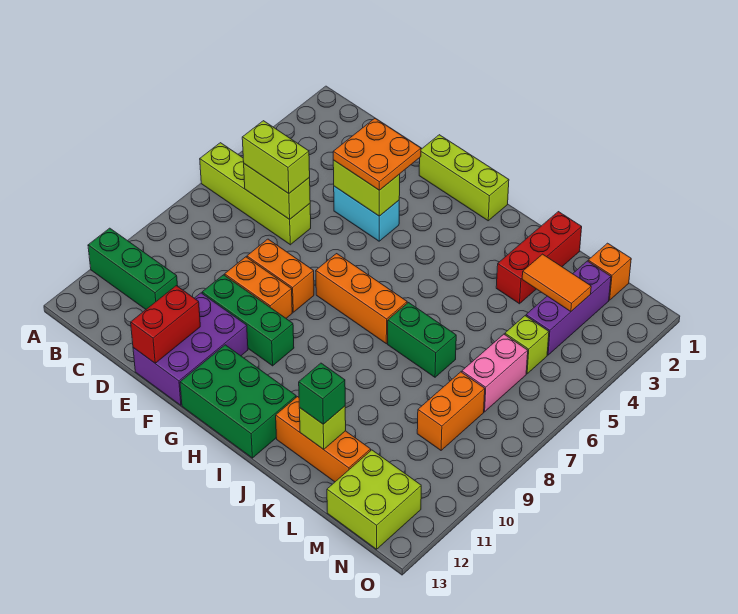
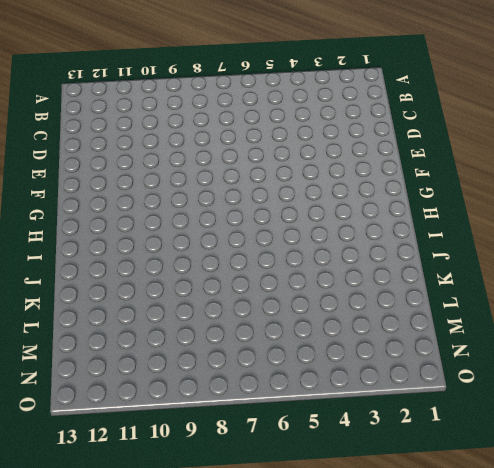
none -> lime 1x4 brick [200,143,311,245]
none -> green 1x3 brick [88,228,178,309]
none -> cyan 1x2 brick [334,186,399,241]

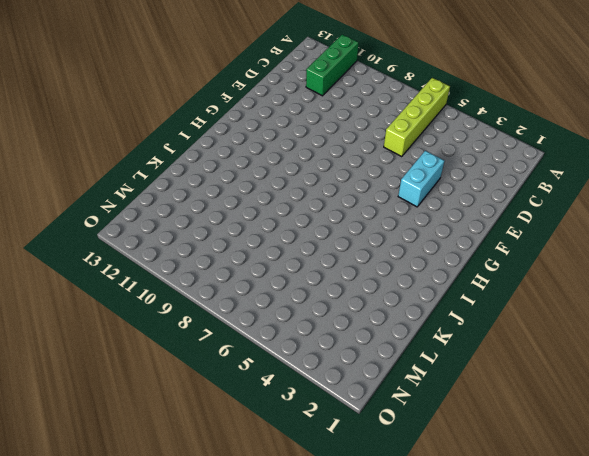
none -> orange 1x2 brick [247,239,314,312]
none -> orange 1x2 brick [225,257,292,318]
none -> green 1x3 brick [202,275,294,366]

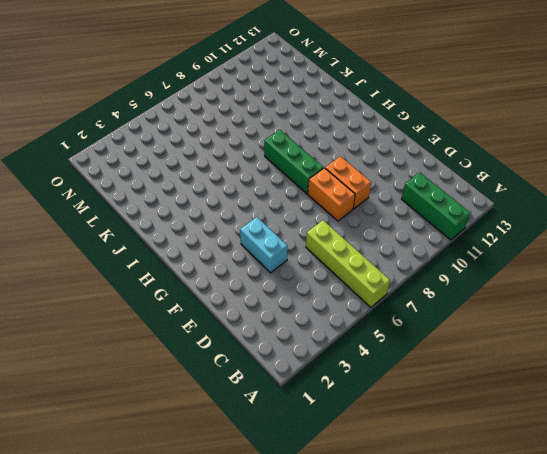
green 1x3 brick [264,130,324,194] -> green 1x3 brick moved to [202,275,294,366]
none -> purple 2x3 brick [133,293,248,405]
none -> lime 1x3 brick [419,135,509,221]
none -> orange 1x3 brick [316,254,407,344]

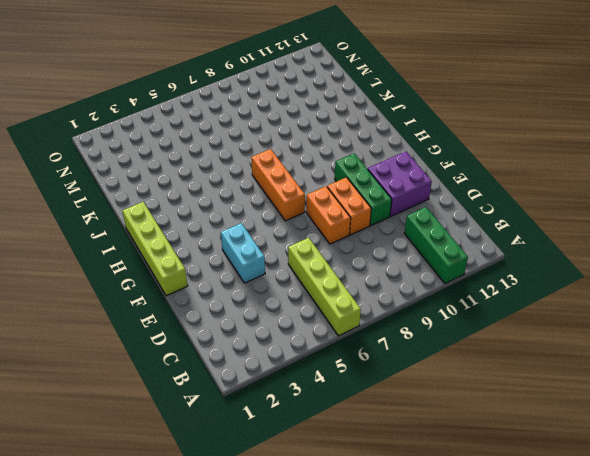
purple 2x2 brick [368,151,432,216] -> purple 2x3 brick [133,293,248,405]
lime 1x4 brick [122,202,188,296] -> lime 1x3 brick [419,135,509,221]
none -> green 2x3 brick [180,345,296,458]
none -> green 1x2 brick [388,303,456,377]
none -> orange 1x3 brick [276,397,371,482]

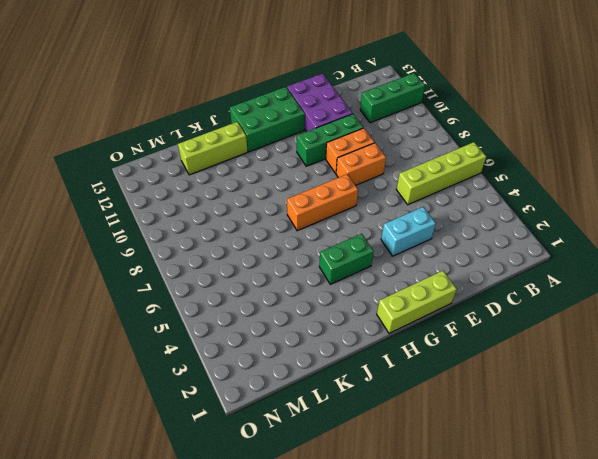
green 1x2 brick [319,234,374,284] -> green 1x2 brick moved to [388,303,456,377]
lime 1x3 brick [178,122,248,175] -> orange 1x3 brick [276,397,371,482]
none -> red 1x3 brick [496,212,582,304]
none -> orange 1x1 brick [588,243,631,300]
none -> purple 1x3 brick [526,261,611,355]

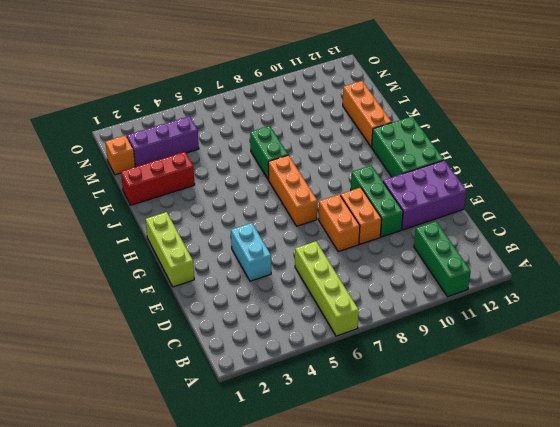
none -> lime 1x1 brick [505,316,549,374]
none -> pink 1x2 brick [462,334,528,412]
none -> orange 1x2 brick [417,372,485,450]

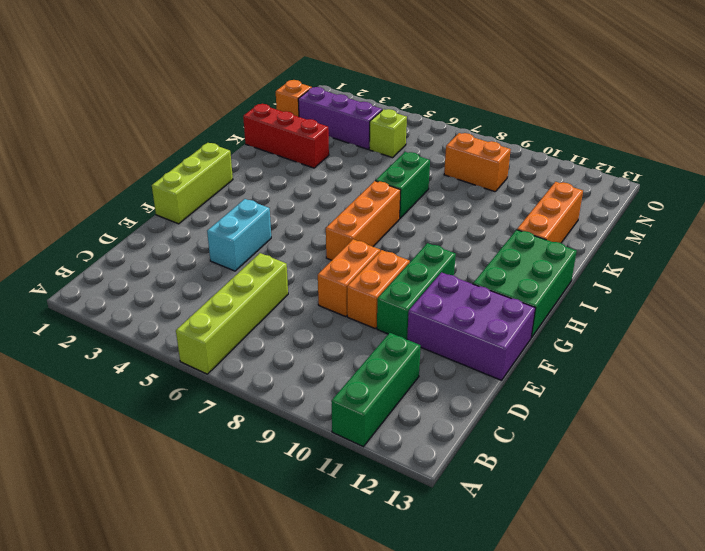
none -> pink 1x2 brick [462,334,528,412]
none -> lime 2x2 brick [327,450,421,549]
none -> lime 1x2 brick [244,164,310,219]

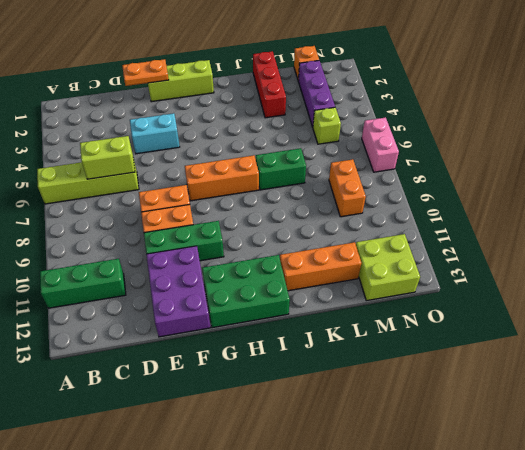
orange 1x2 plate [122,59,169,86] -> none
pink 1x2 brick [362,117,399,172] -> pink 1x2 brick moved to [462,334,528,412]
none -> lime 1x2 brick [333,160,400,216]
none -> red 1x2 brick [131,286,200,363]
none -> lime 1x1 brick [299,406,346,449]

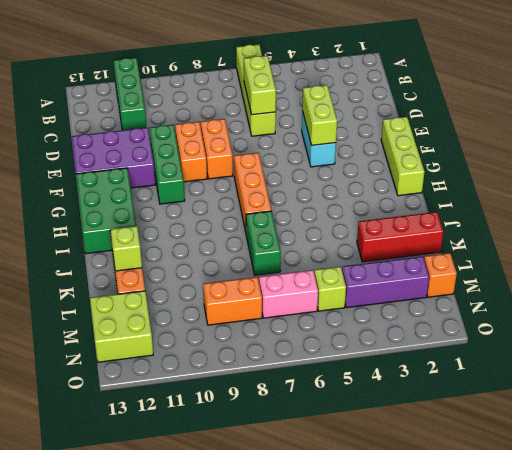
none -> red 1x2 brick [131,286,200,363]
none -> orange 1x2 tile [522,254,591,312]
none -> lime 1x2 brick [242,121,310,194]

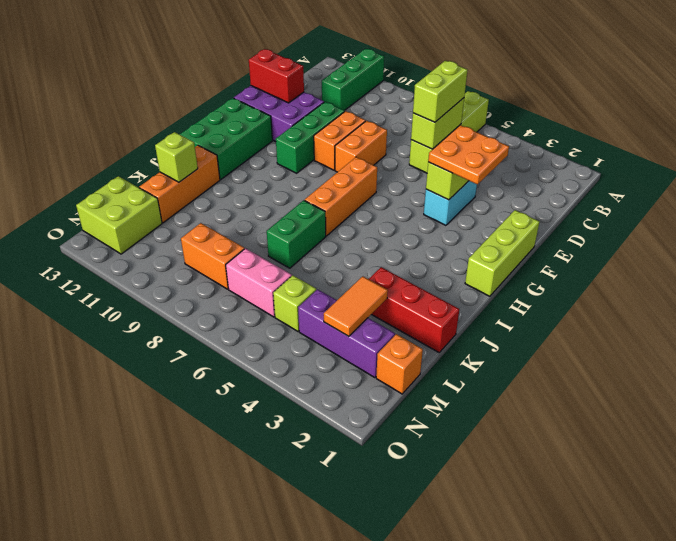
none -> green 1x1 brick [299,363,345,424]

